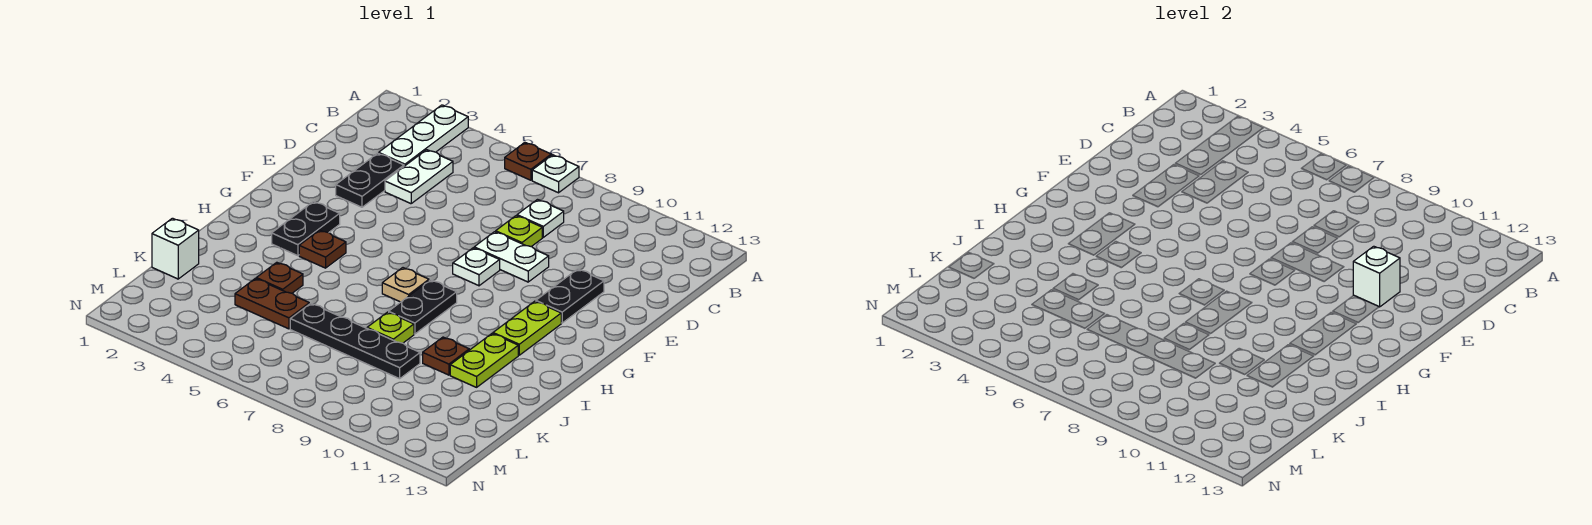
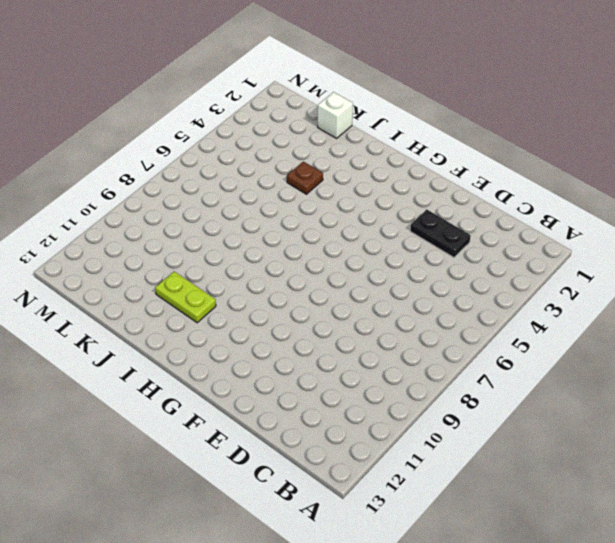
none -> white 1x3 plate [379,105,468,166]
none -> brown 1x1 plate [505,143,551,180]
none -> white 1x1 plate [532,155,579,193]

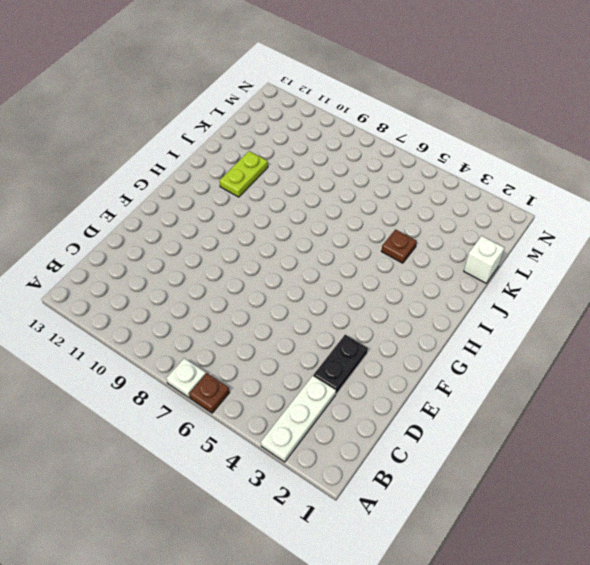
none -> white 1x2 plate [385,150,453,204]
none -> white 1x1 plate [517,200,564,237]
none -> lime 1x1 plate [496,216,542,247]

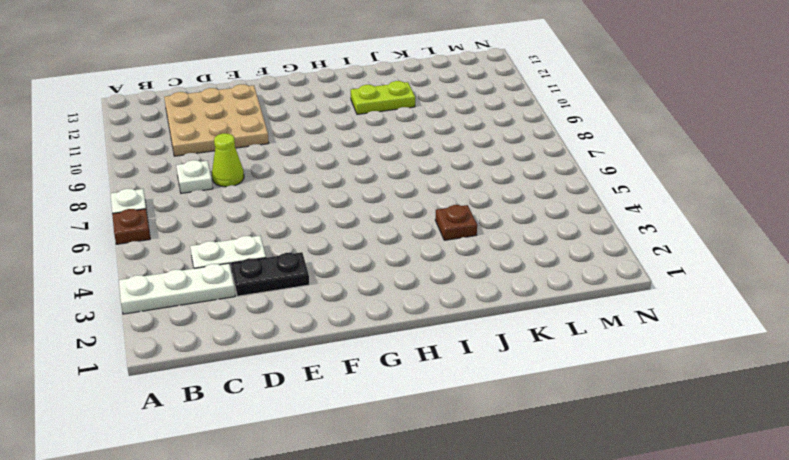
tan 3x3 plate [164,84,269,156] -> black 1x2 plate [536,269,604,323]
lime 1x1 cone [212,133,244,187] -> lime 1x1 plate [496,216,542,247]
none -> white 1x2 plate [474,232,549,282]
none -> white 1x1 plate [453,248,500,286]
none -> black 1x2 plate [272,202,340,256]

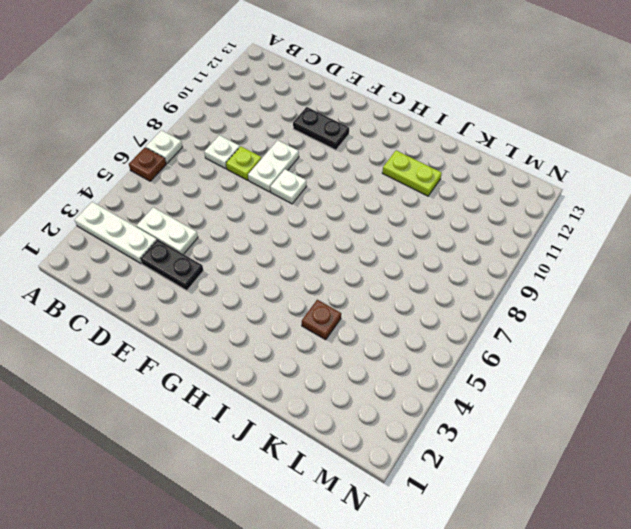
none -> black 1x2 plate [272,202,340,256]
none -> lime 1x2 plate [493,301,561,355]
none -> brown 1x1 plate [299,230,346,268]

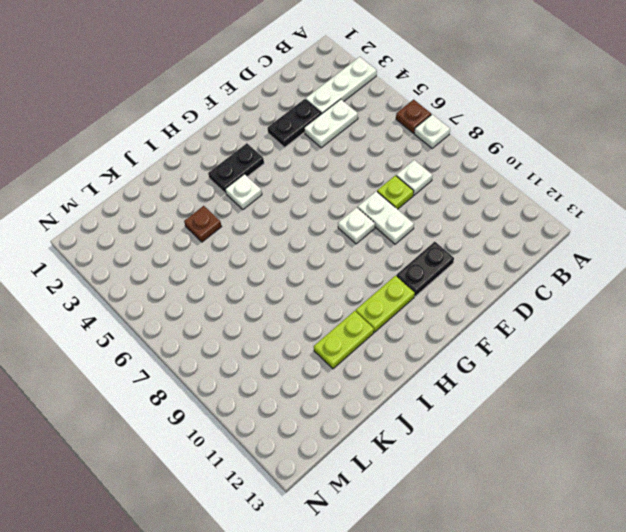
white 1x1 plate [225,174,262,210] -> brown 1x1 plate [299,230,346,268]
none -> tan 1x1 plate [382,268,429,302]
none -> black 1x2 plate [389,280,457,334]
none -> lime 1x1 plate [367,312,414,343]

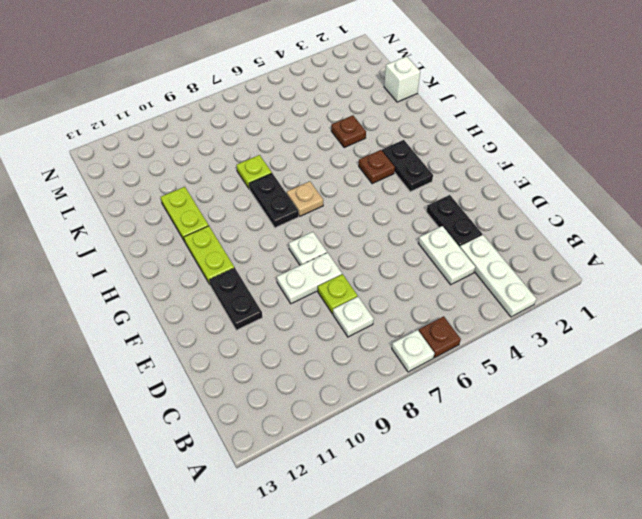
none -> brown 1x1 plate [423,337,469,375]
none -> brown 1x2 plate [235,278,309,329]
none -> black 1x4 plate [290,303,420,379]

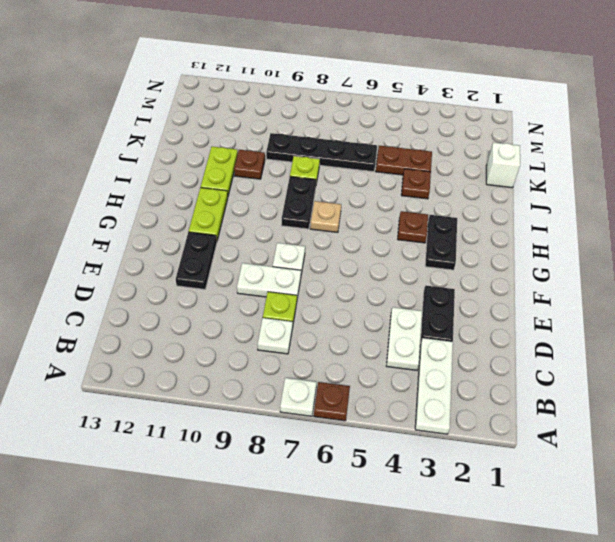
none -> white 1x1 brick [1353,246,1400,307]

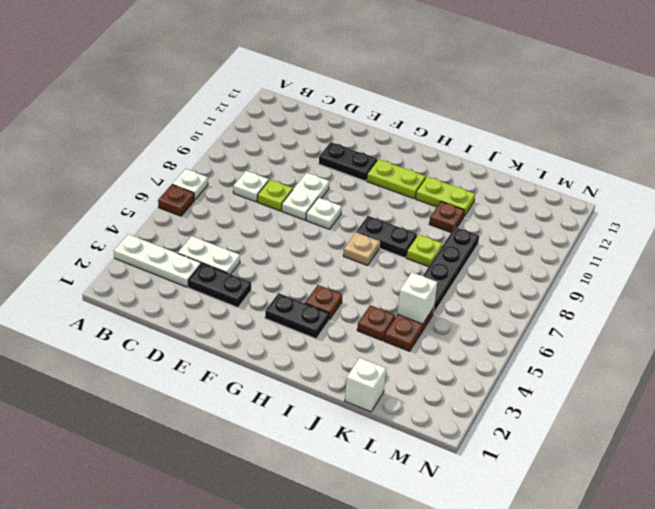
white 1x1 brick [397,272,437,324] -> white 1x1 brick moved to [1353,246,1400,307]

